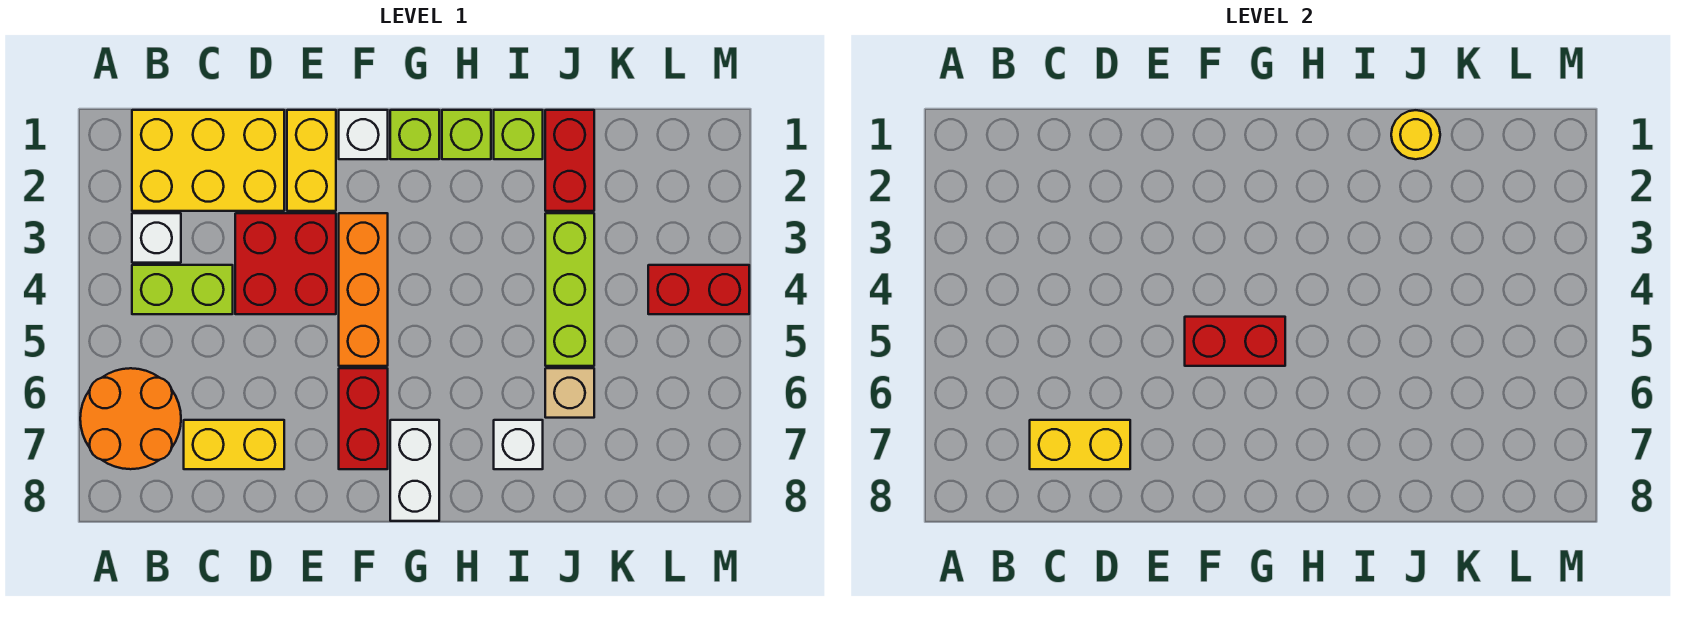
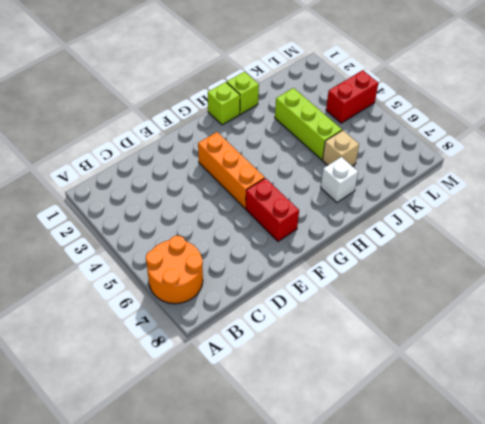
none -> yellow 2x3 brick [132,110,284,211]
none -> white 1x1 brick [132,213,181,263]
none -> lime 1x2 brick [132,265,233,314]

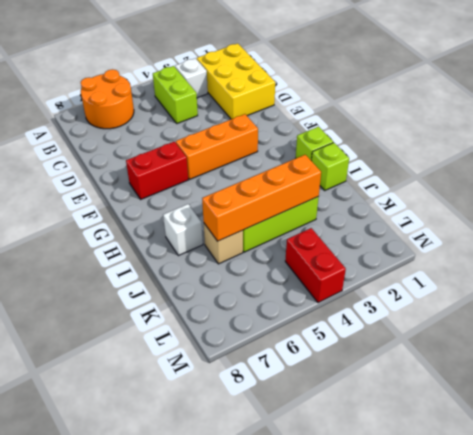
orange 1x4 brick [202,155,321,241] -> none
none -> yellow 1x2 brick [184,420,284,469]
none -> red 2x2 brick [235,213,336,314]
none -> yellow 1x2 brick [287,110,336,211]

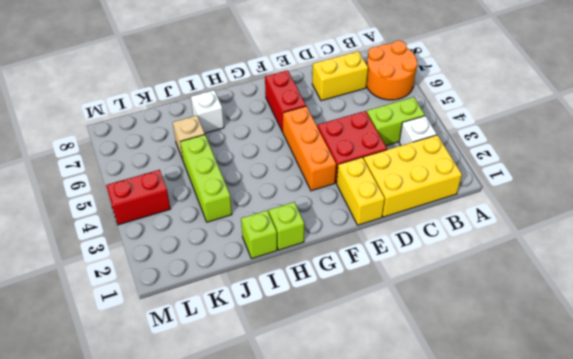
none -> white 1x1 brick [339,110,388,159]
none -> lime 1x1 brick [390,110,439,159]
none -> white 1x2 brick [390,420,439,521]

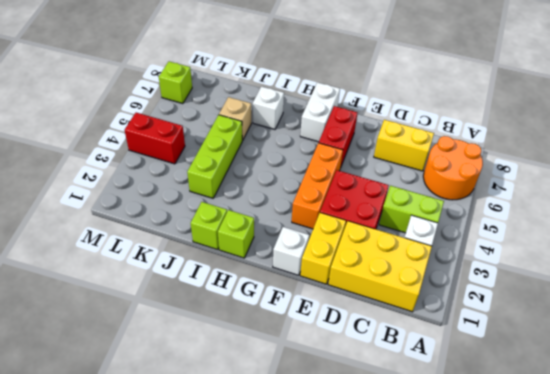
lime 1x1 brick [159,61,192,104] -> lime 1x1 brick moved to [390,110,439,159]
none -> red 1x2 brick [545,110,594,211]
none -> yellow 1x2 brick [1030,420,1130,469]
none -> red 1x2 brick [1185,317,1285,366]

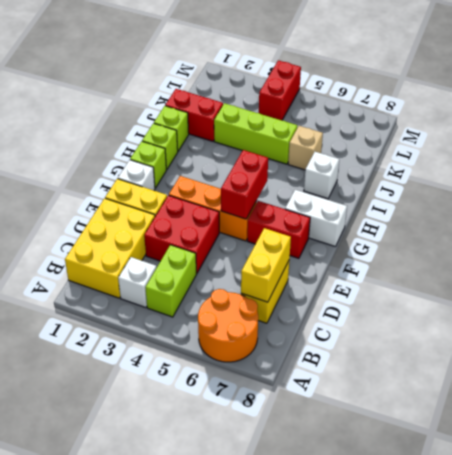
none -> yellow 1x1 round brick [1391,110,1440,159]

